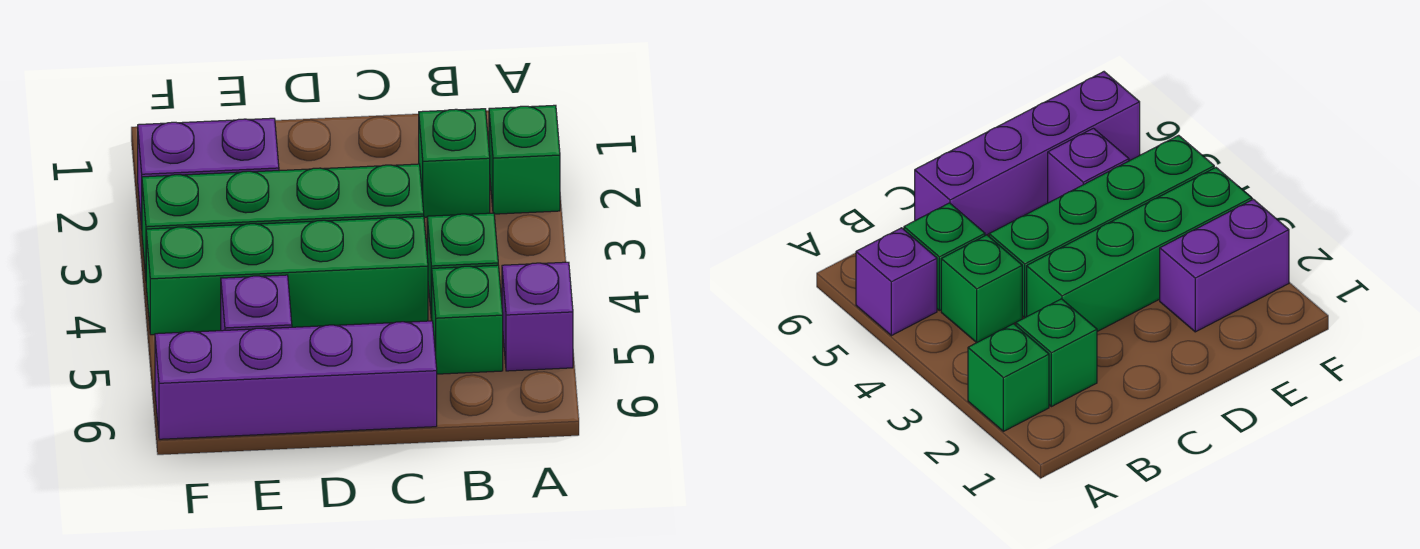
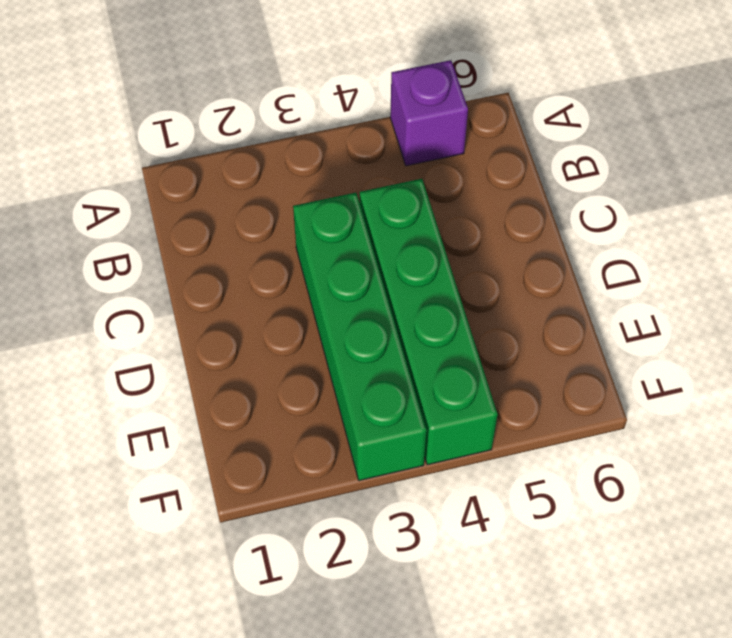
none -> green 1x1 brick [489,105,560,214]
none -> green 1x1 brick [419,109,490,217]

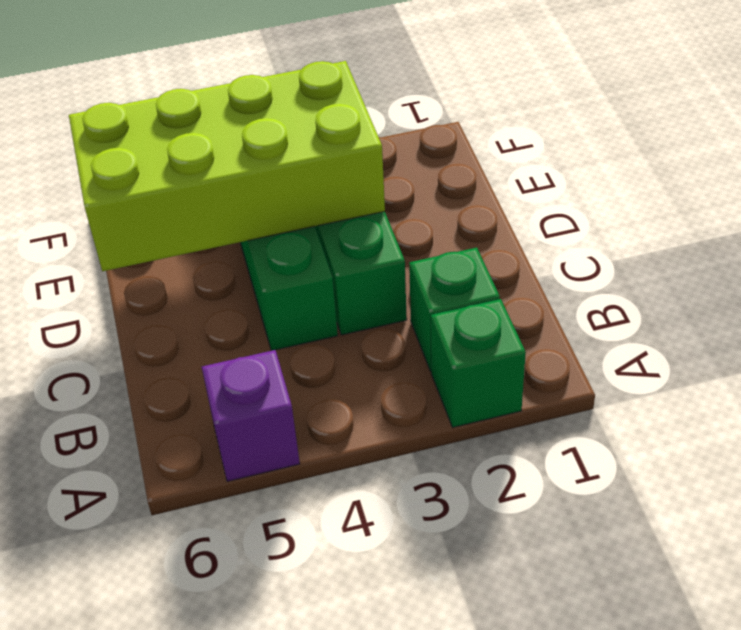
lime 2x4 brick [69,61,385,271] -> none
none -> green 1x1 brick [427,213,498,321]
none -> green 1x1 brick [432,265,503,374]

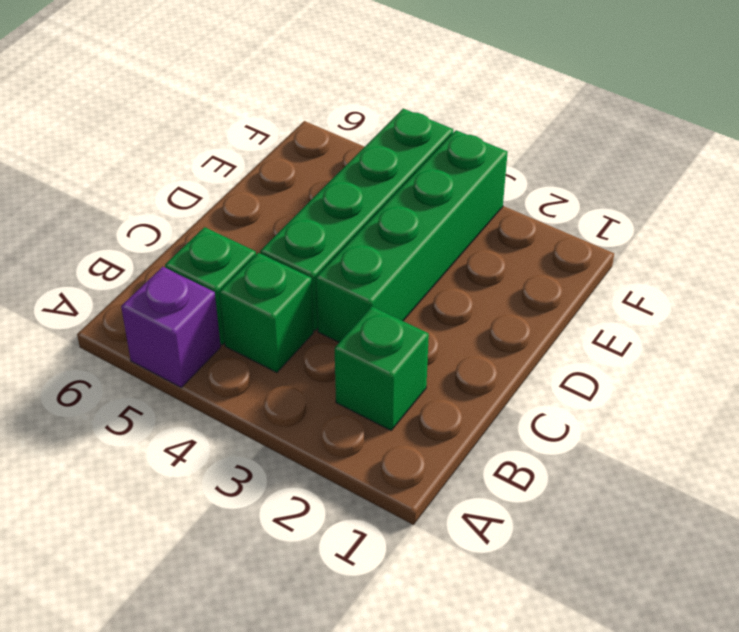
none -> green 1x1 brick [489,105,560,214]
none -> purple 1x4 brick [155,321,437,439]

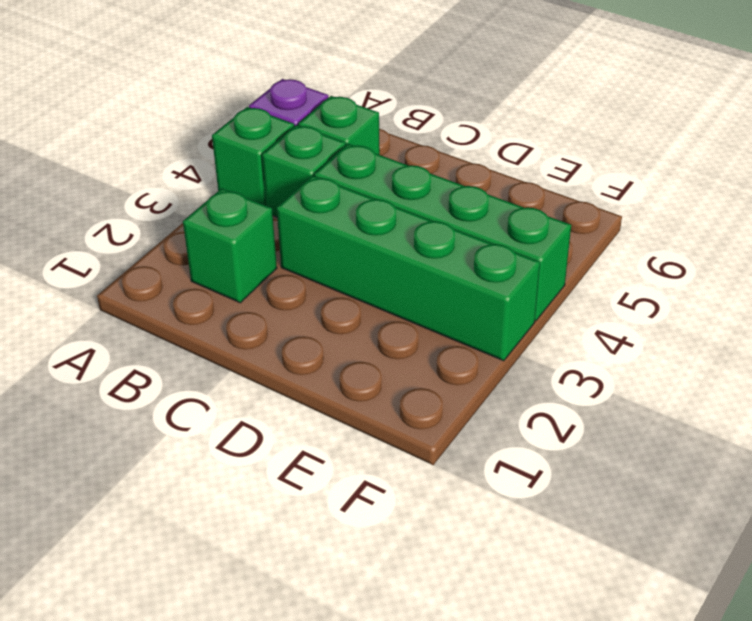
green 1x1 brick [212,107,294,206] -> green 1x1 brick moved to [489,105,560,214]
none -> purple 1x4 brick [155,321,437,439]
none -> purple 1x2 brick [138,118,279,228]

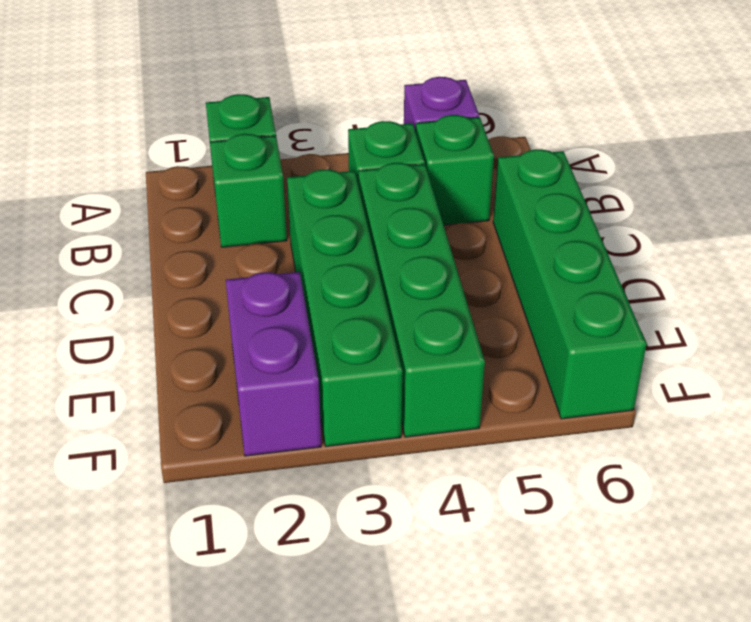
green 1x4 brick [493,149,646,419] -> purple 1x4 brick [155,321,437,439]
none -> purple 1x1 brick [221,275,292,331]

